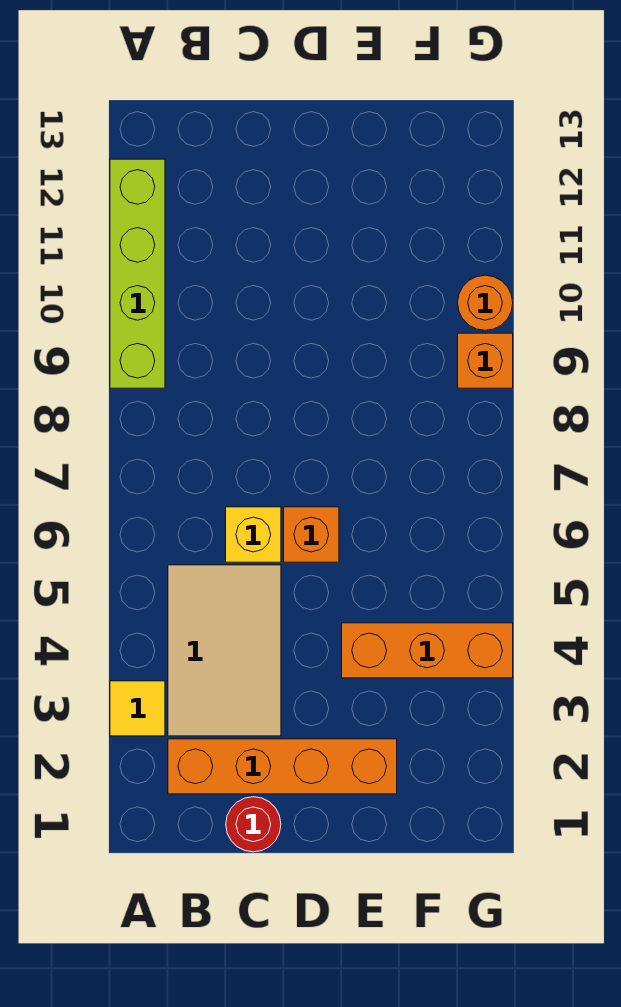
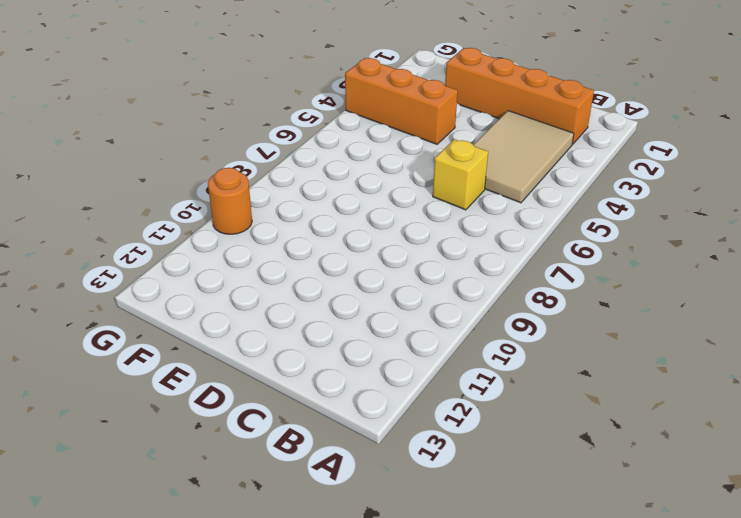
none -> yellow 1x1 tile [110,681,165,736]
none -> lime 1x4 brick [110,159,165,388]

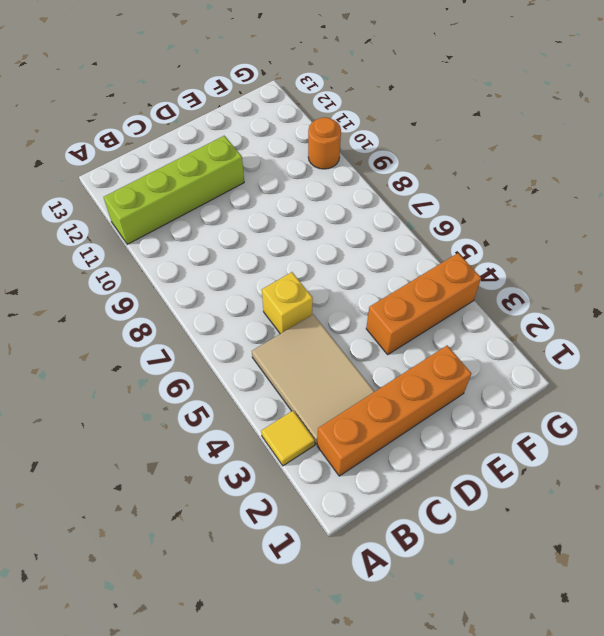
lime 1x4 brick [104,135,244,244] -> lime 1x4 brick turned to [110,159,165,388]
none -> red 1x1 round brick [226,797,281,852]
none -> orange 1x1 brick [284,507,339,562]

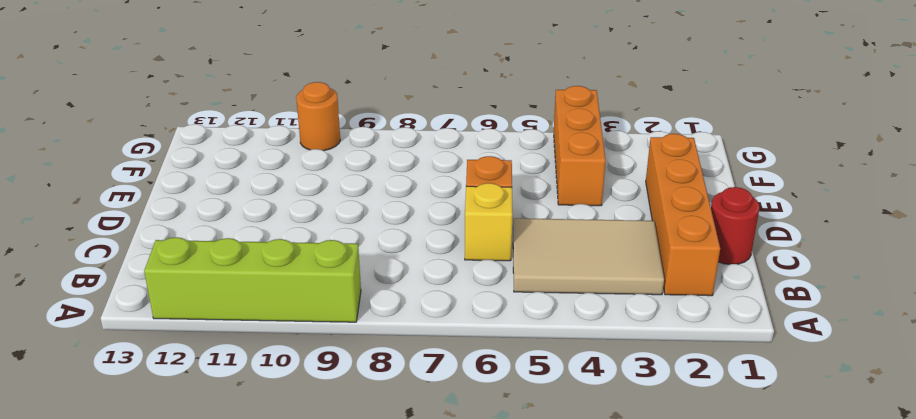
none -> yellow 1x1 tile [110,681,165,736]
none -> orange 1x1 brick [458,333,513,388]

